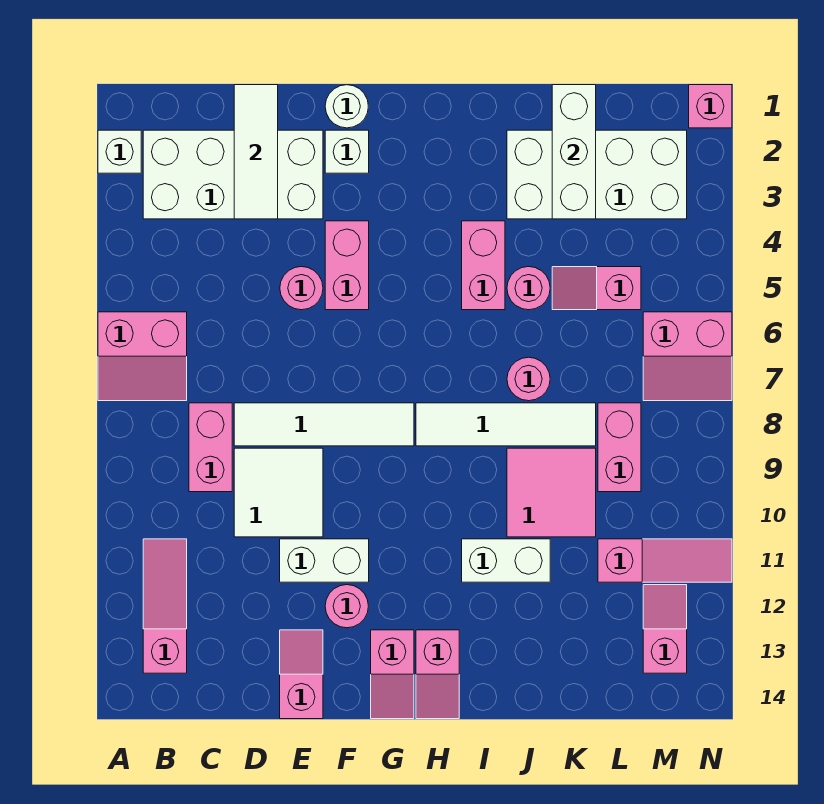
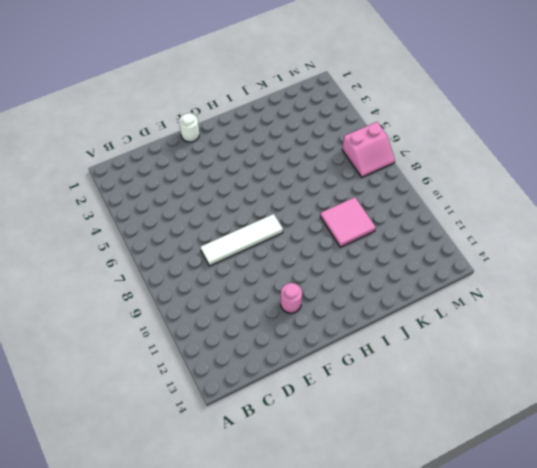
none -> white 1x1 brick [98,130,141,173]
none -> pink 2x2 slope [98,312,187,401]
none -> white 2x4 brick [143,130,323,219]
none -> pink 1x3 slope [143,539,187,673]

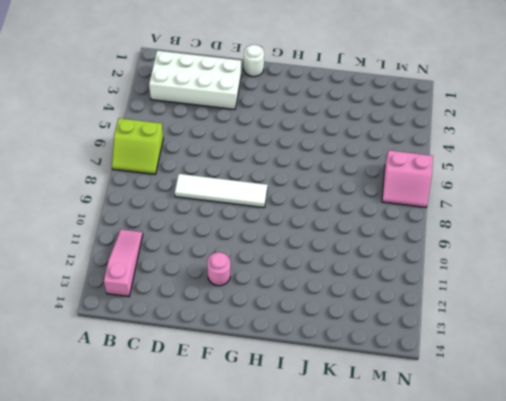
lime 2x2 slope [112,118,163,174] -> pink 2x2 slope [98,312,187,401]
none -> white 1x1 brick [98,130,141,173]
none -> pink 1x2 brick [189,403,232,492]
none -> white 2x2 tile [234,448,323,537]
none -> pink 1x1 round brick [280,267,323,310]

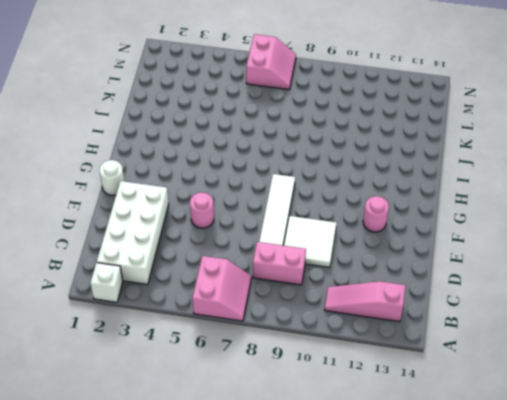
none -> white 1x2 brick [280,539,369,582]
none -> pink 1x2 slope [280,630,323,719]
none -> white 1x1 brick [325,130,369,173]
none -> pink 1x2 brick [325,221,369,310]

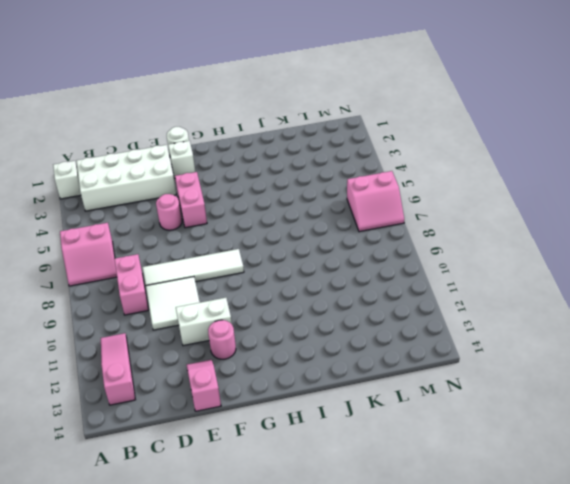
none -> pink 1x2 slope [371,630,414,719]
none -> white 1x4 tile [416,403,596,446]
none -> pink 1x2 slope [416,630,459,719]
none -> pink 1x2 brick [462,221,505,310]

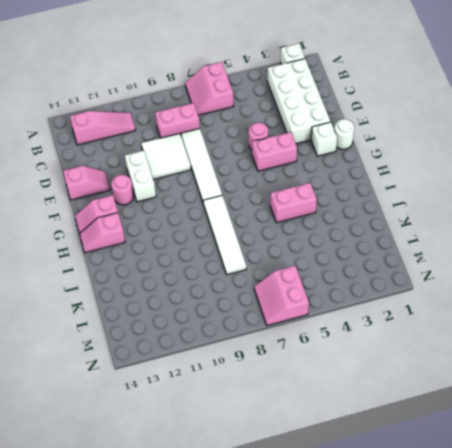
none -> white 1x2 brick [462,539,550,582]
none -> white 2x4 brick [507,130,687,219]
none -> pink 1x1 round brick [507,267,550,310]
none -> pink 1x1 round brick [507,357,550,401]

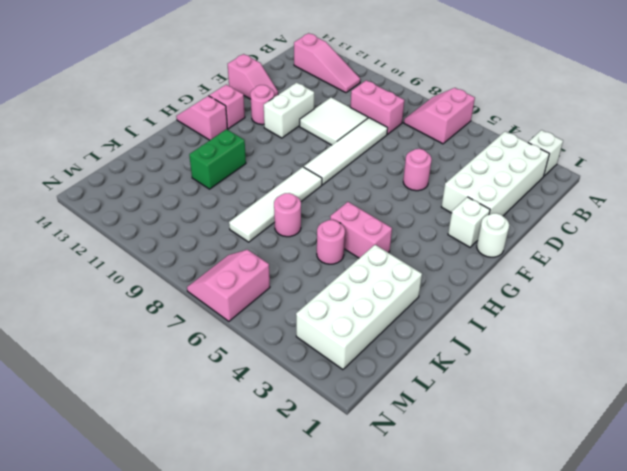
green 1x2 brick [189,129,246,189] -> white 1x2 brick [462,539,550,582]
none -> pink 1x2 brick [325,221,369,310]
none -> pink 2x2 tile [507,448,596,537]
none -> pink 1x2 slope [552,267,641,310]
none -> pink 1x2 brick [598,403,641,492]

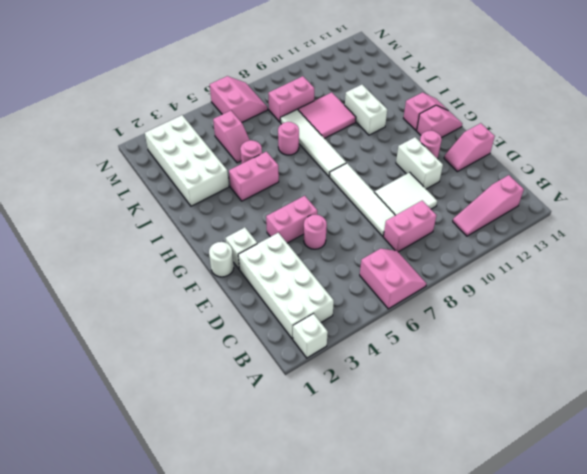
none -> pink 1x3 slope [598,539,732,582]
none -> pink 1x2 slope [643,585,687,673]
none -> pink 1x1 brick [689,85,732,128]
none -> white 1x3 tile [234,85,278,219]

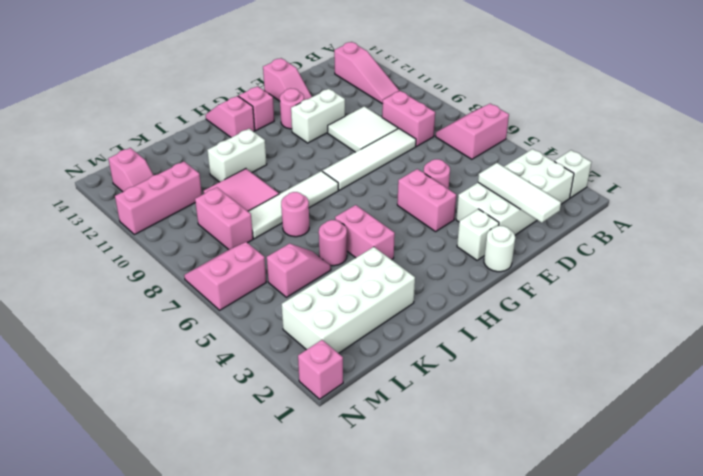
pink 1x3 brick [115,162,202,235] -> pink 1x3 slope [598,539,732,582]
none -> white 1x3 brick [552,85,596,219]

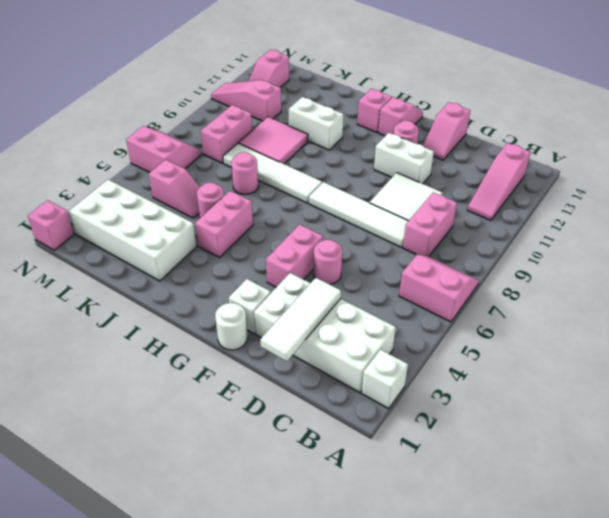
none -> white 1x3 brick [552,85,596,219]

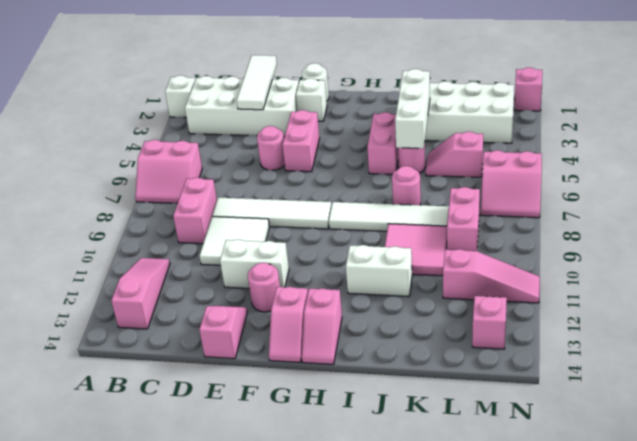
white 1x3 brick [395,69,430,149] -> white 1x3 brick moved to [552,85,596,219]

